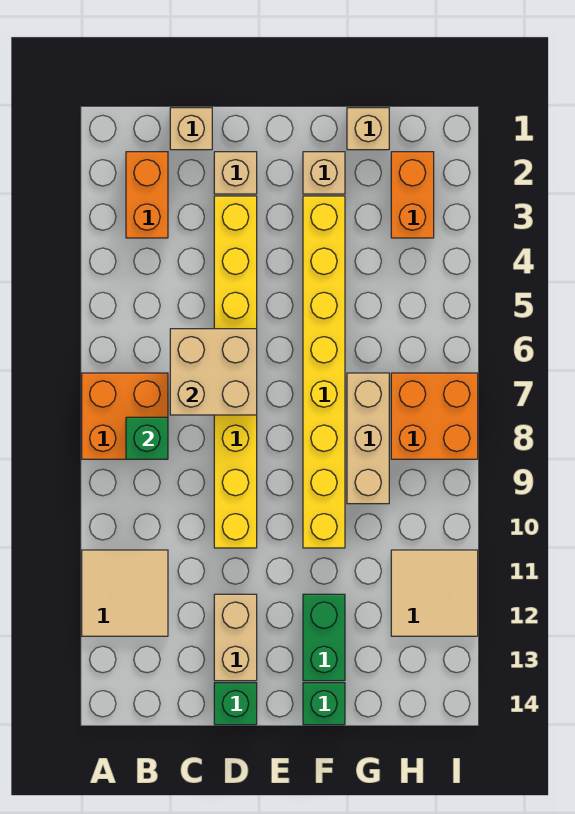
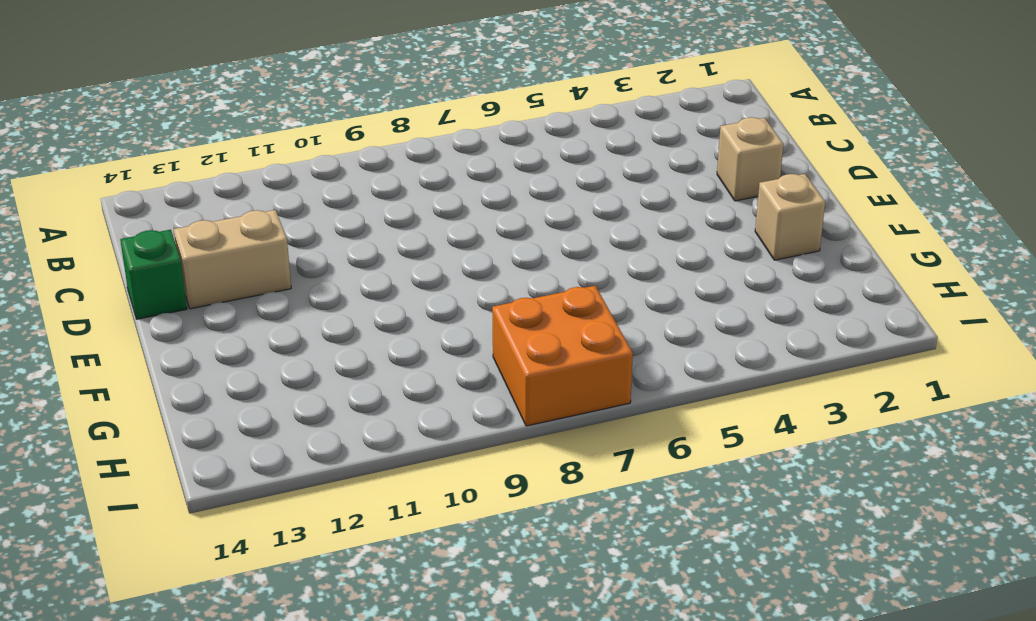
none -> orange 2x2 brick [82,373,168,459]
none -> tan 2x2 tile [82,550,168,636]
none -> orange 1x2 brick [126,152,168,238]

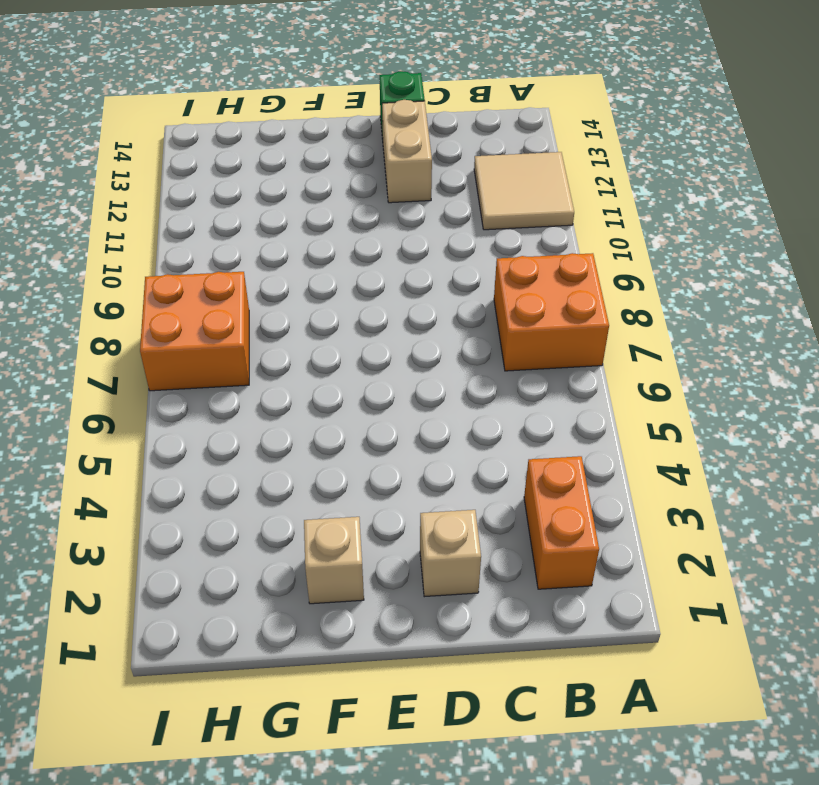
none -> tan 1x1 brick [170,108,212,150]
none -> yellow 1x8 brick [214,196,257,548]
none -> yellow 1x8 brick [303,196,345,548]

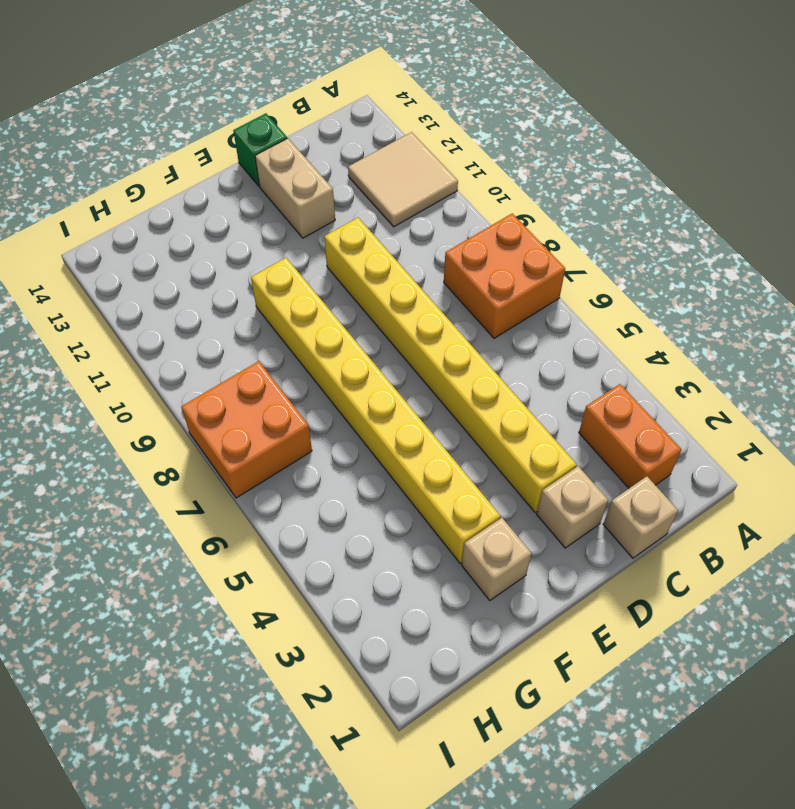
none -> green 1x2 brick [303,594,345,681]
none -> green 1x1 brick [303,683,345,725]
none -> tan 1x1 brick [347,108,389,150]

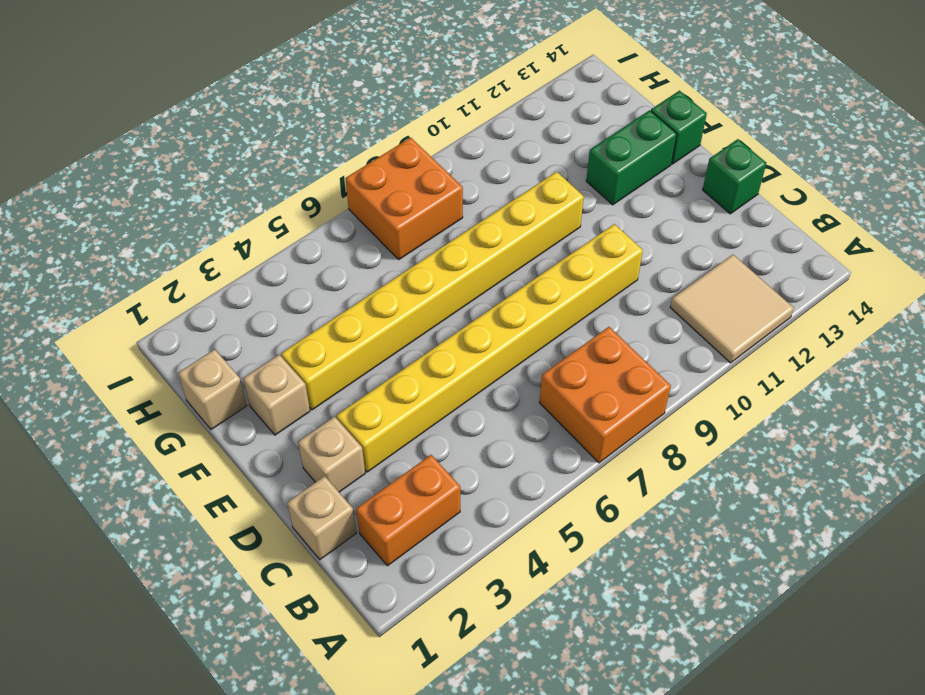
none -> tan 1x2 brick [214,594,257,681]
none -> tan 1x3 brick [347,373,389,504]
none -> orange 1x2 brick [391,152,434,238]

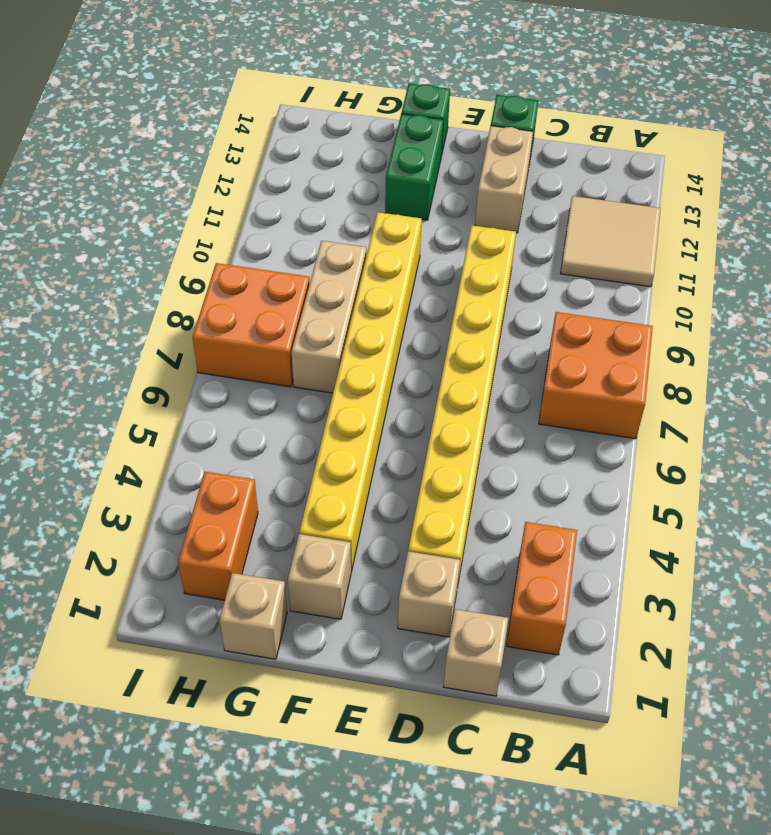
none -> tan 2x2 tile [391,550,478,636]
none -> green 1x1 brick [126,417,168,459]
none -> tan 2x2 brick [170,329,257,415]

